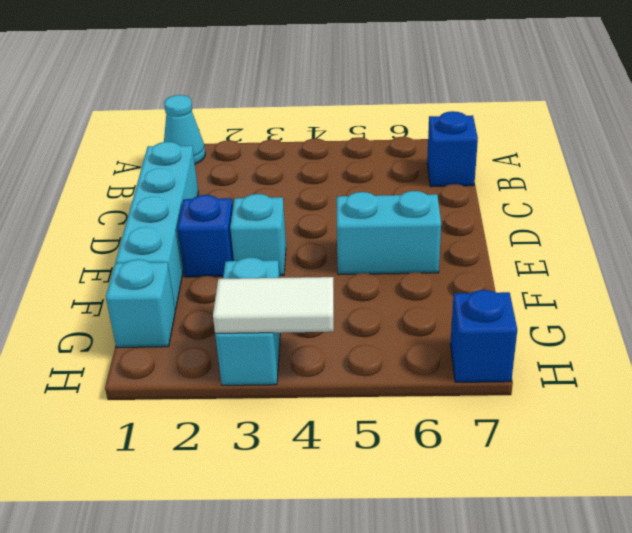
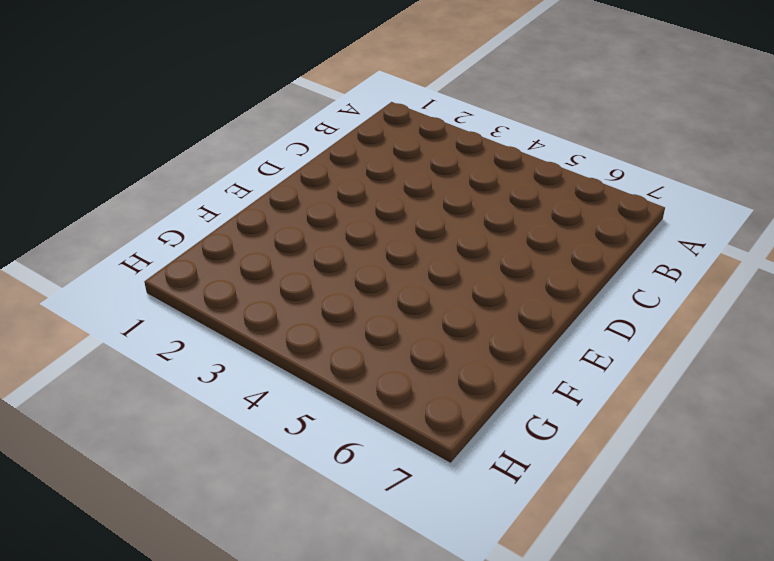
none -> cyan 1x1 cone [164,95,205,164]
none -> blue 1x1 brick [427,111,478,187]

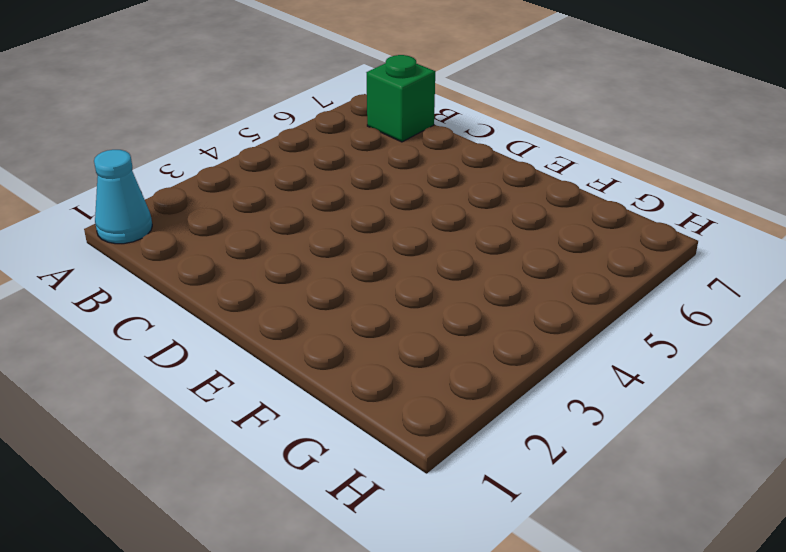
green 1x1 brick [366,55,435,142] -> blue 1x1 brick [427,111,478,187]
none -> cyan 1x4 brick [116,142,198,310]
none -> blue 1x1 brick [177,195,234,277]

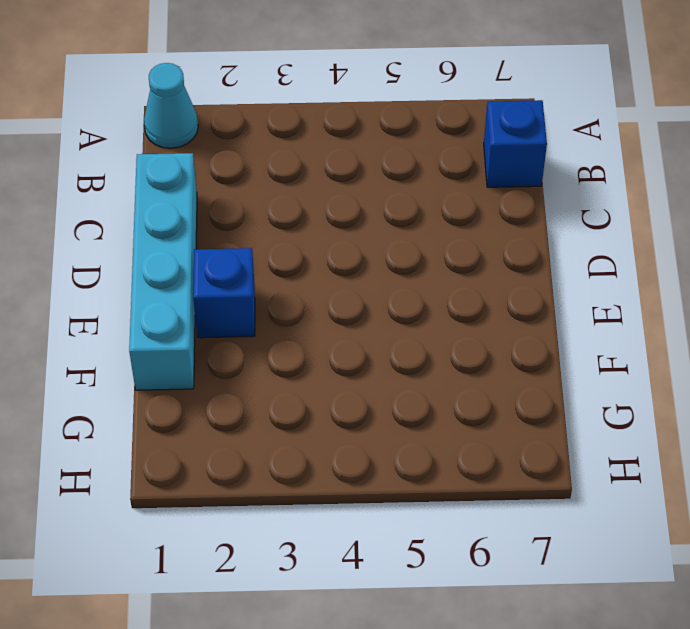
none -> cyan 1x1 brick [230,194,286,275]
none -> cyan 1x2 brick [337,191,441,275]

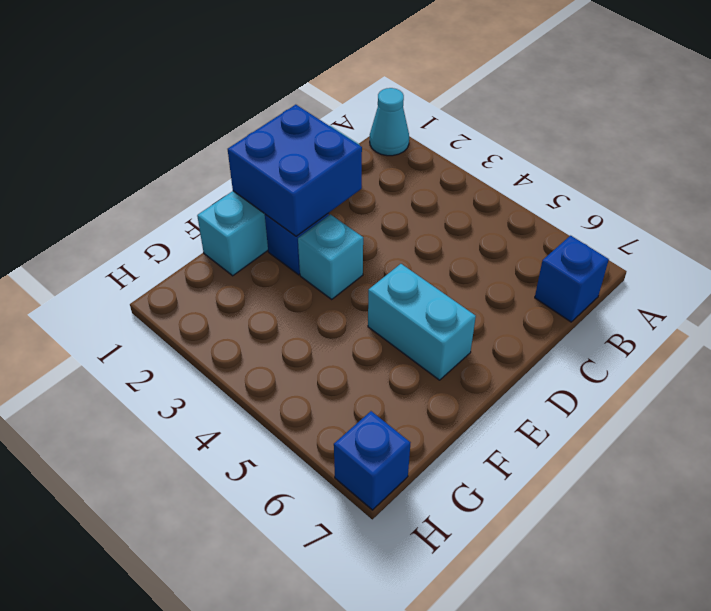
blue 2x2 brick [228,105,362,236] -> none
none -> cyan 1x1 brick [106,259,175,347]
none -> cyan 1x2 brick [215,257,280,385]

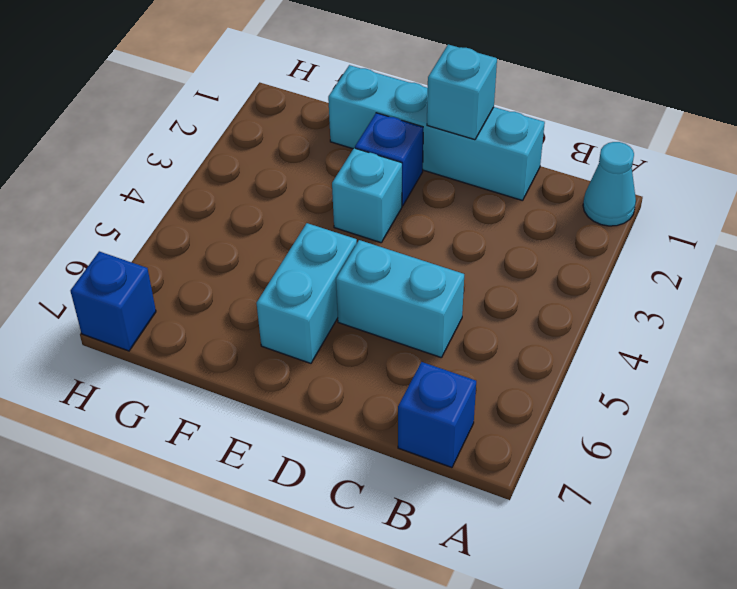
cyan 1x2 brick [336,240,464,358] -> cyan 1x2 brick moved to [215,257,280,385]
cyan 1x1 brick [427,44,497,140] -> cyan 1x1 brick moved to [106,259,175,347]
none -> white 1x2 tile [213,277,334,333]

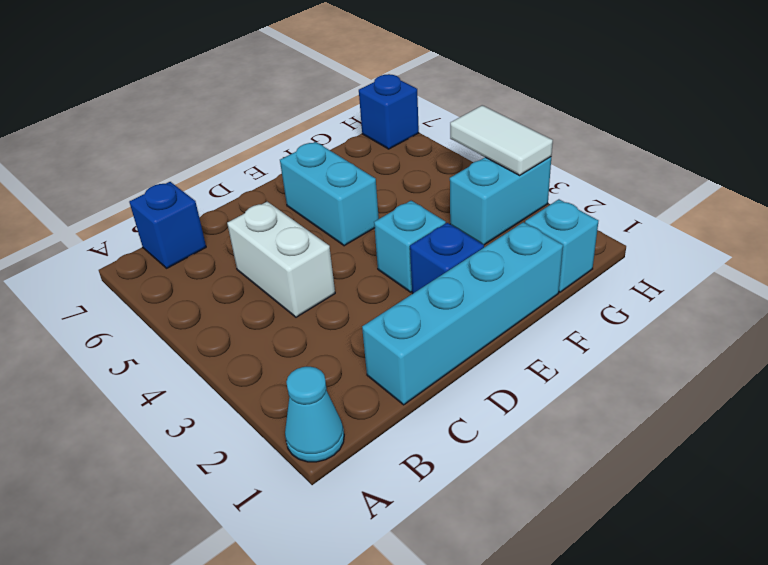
white 1x2 brick [227,202,335,317] -> none

